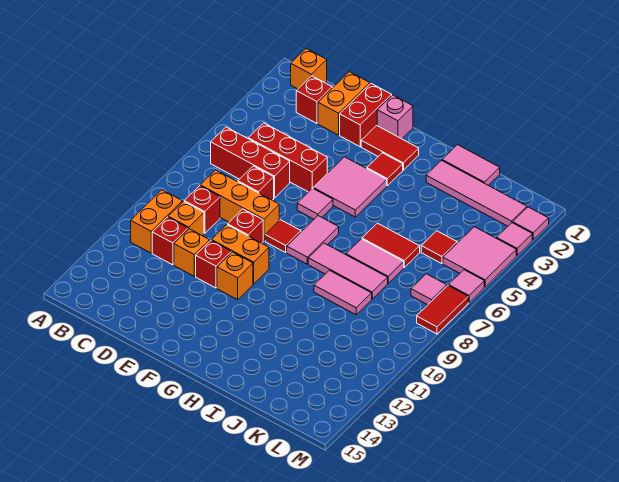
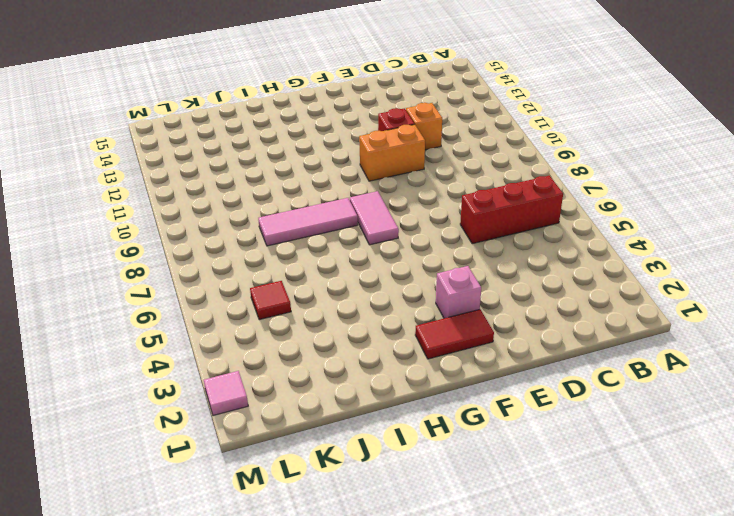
pink 1x1 brick [436,266,481,318] -> pink 1x1 brick moved to [377,95,413,139]
none -> orange 1x1 brick [291,49,327,89]
none -> orange 1x2 brick [131,190,182,253]
none -> red 1x1 brick [296,76,332,123]
none -> red 1x3 brick [248,123,327,192]

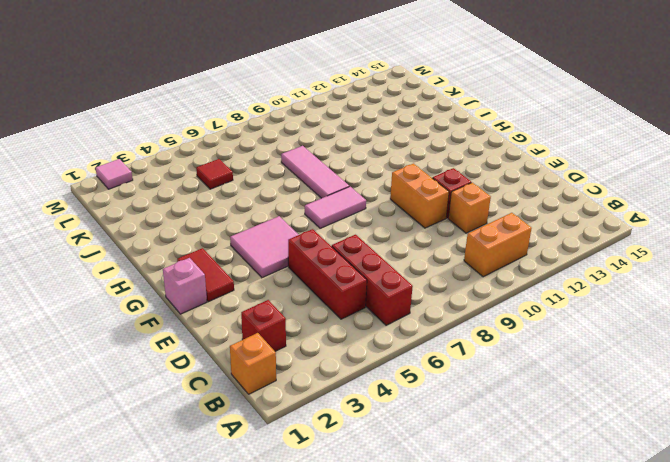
none -> orange 1x3 brick [200,170,279,241]
none -> red 1x1 brick [184,186,220,233]
none -> orange 1x1 brick [168,201,204,236]
none -> red 1x1 brick [152,217,188,265]

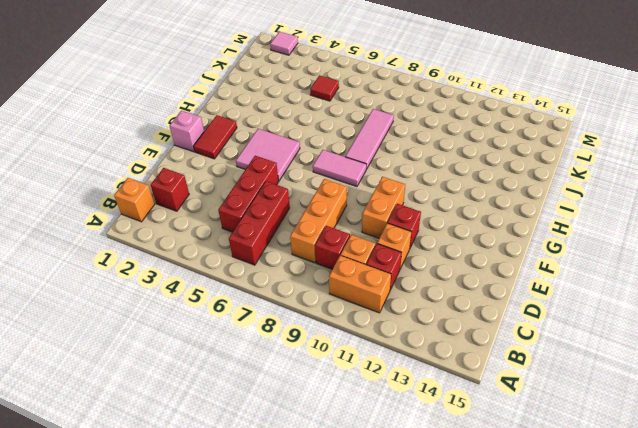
none -> orange 1x2 brick [318,72,370,135]
none -> red 1x1 brick [238,166,274,200]
none -> red 1x2 brick [340,84,392,147]
none -> red 1x1 brick [228,209,263,243]

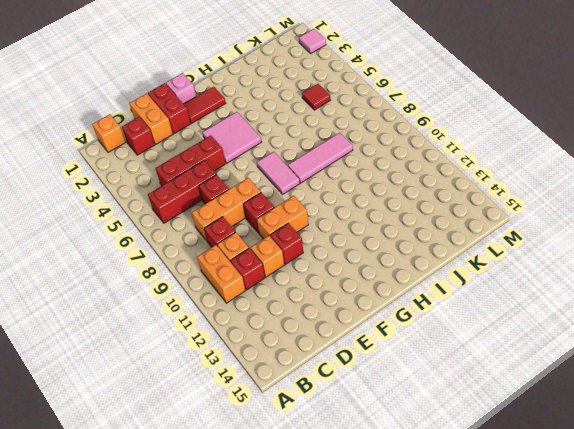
none -> pink 1x1 tile [297,188,333,219]
none -> red 1x1 tile [265,220,301,252]
none -> orange 1x1 brick [217,252,253,300]
none -> red 1x1 tile [367,153,403,186]

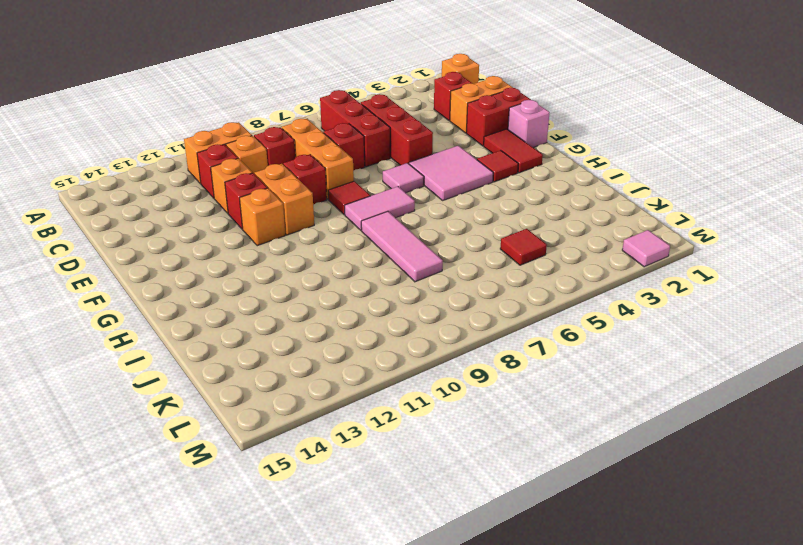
none -> pink 1x2 tile [442,145,500,185]
none -> pink 1x4 tile [426,160,527,226]
none -> red 1x2 tile [362,223,420,268]
none -> pink 1x2 tile [346,239,404,283]

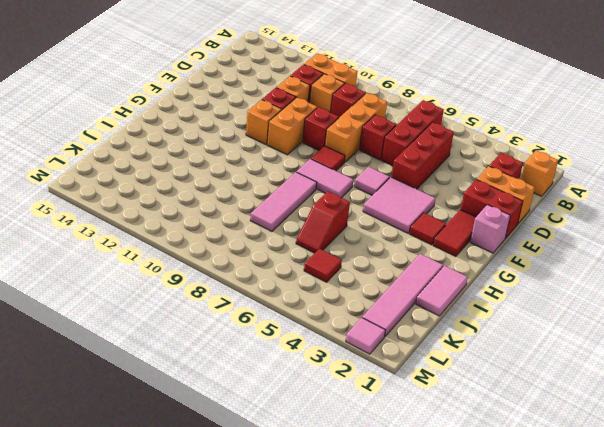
red 1x2 slope [296,191,350,253] -> red 1x2 tile [362,223,420,268]
none -> pink 1x2 tile [346,239,404,283]
none -> pink 1x2 tile [314,270,372,315]
none -> pink 2x2 tile [443,227,516,287]
none -> pink 1x1 tile [411,274,447,305]

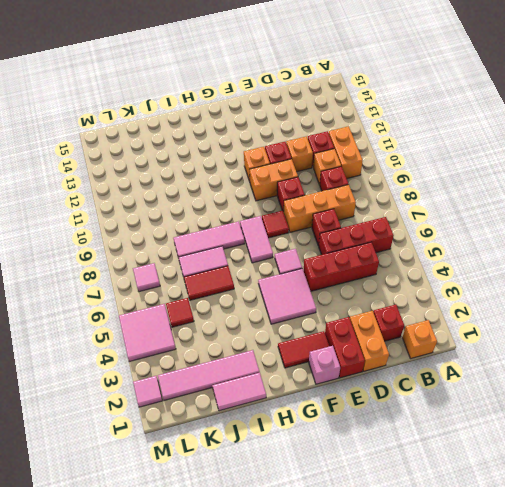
none -> red 1x1 tile [367,153,403,186]
none -> pink 1x2 tile [314,270,372,315]
none -> pink 1x1 tile [497,223,532,255]
none -> pink 1x1 tile [449,270,484,302]

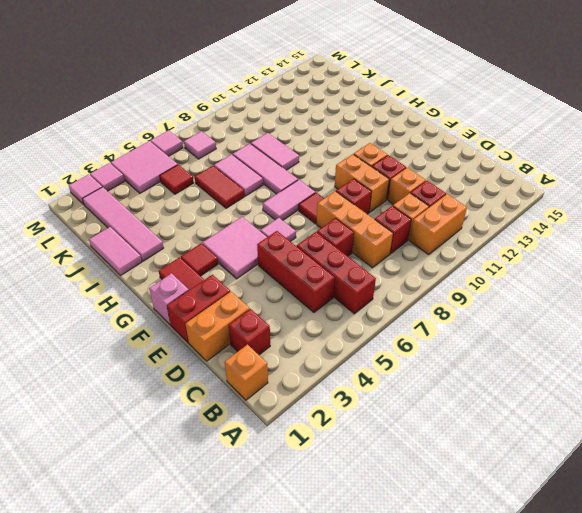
none -> red 1x2 tile [417,286,468,334]

